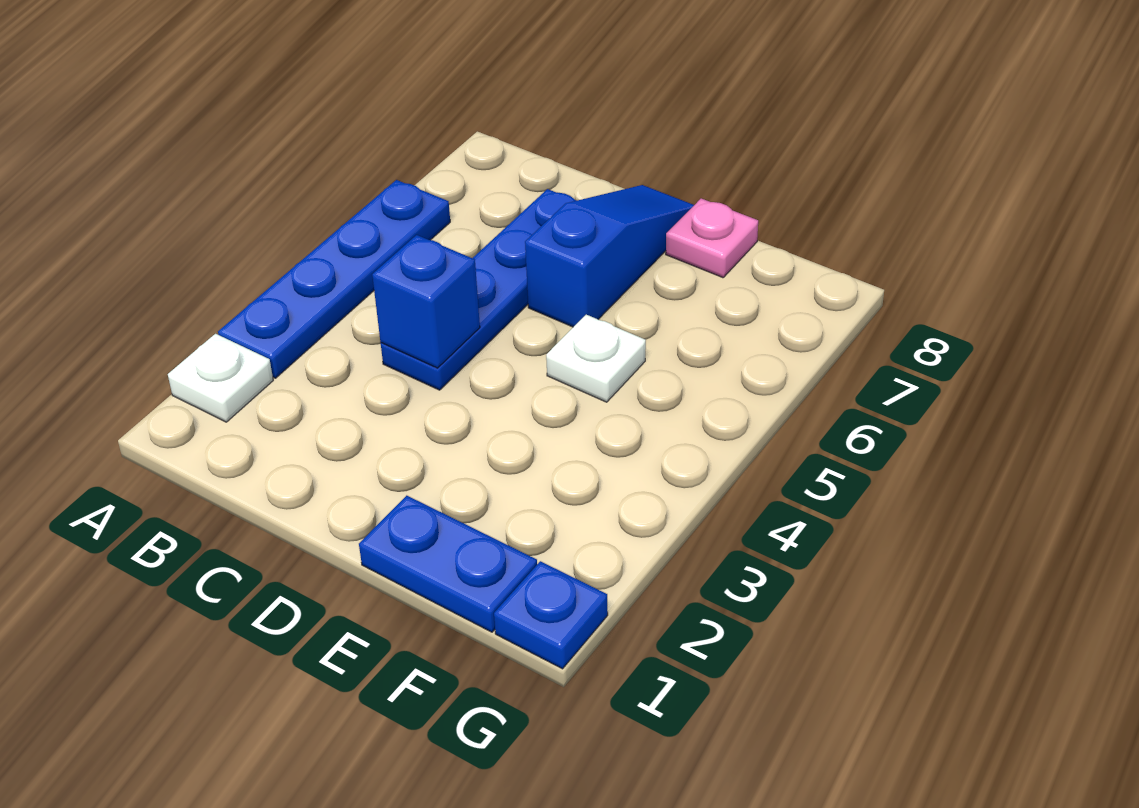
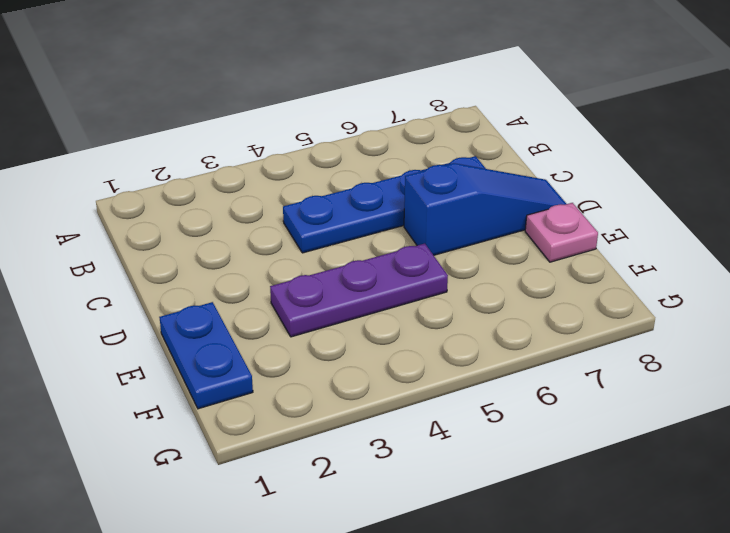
purple 1x3 plate [270,244,448,337] -> white 1x1 plate [546,315,646,402]
none -> white 1x1 plate [168,334,273,422]
none -> blue 1x4 plate [218,180,450,378]

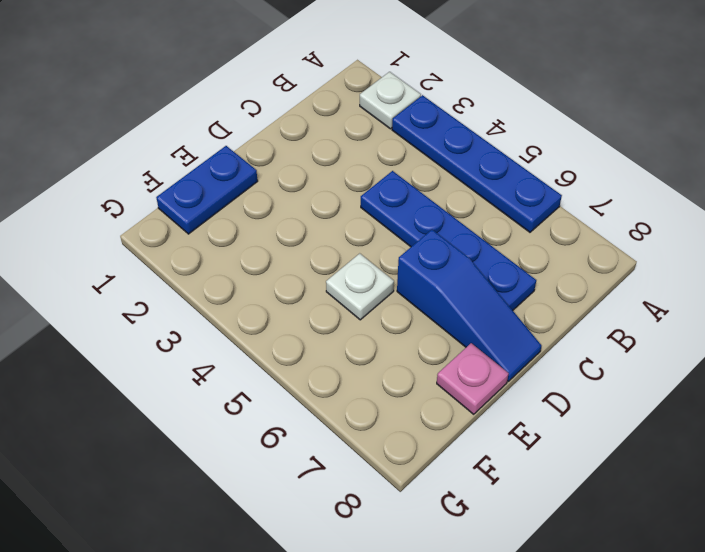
none -> blue 1x1 plate [494,561,608,669]
none -> blue 1x1 brick [372,235,480,368]

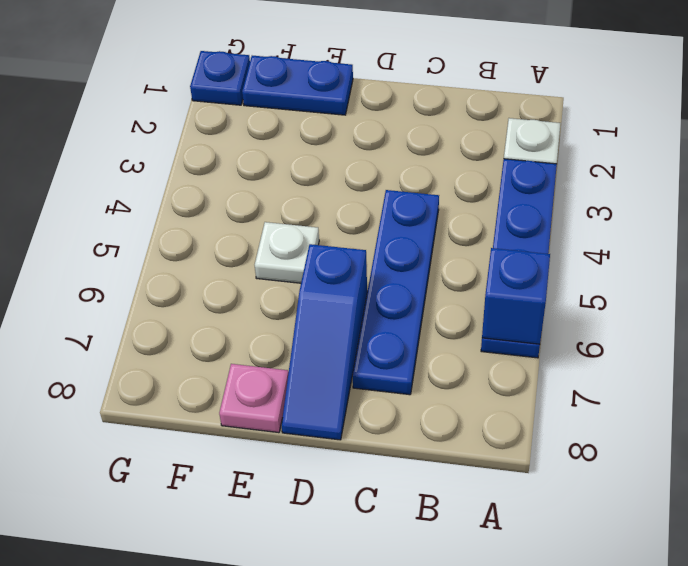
blue 1x1 brick [482,248,550,344] -> blue 1x1 brick moved to [372,235,480,368]

